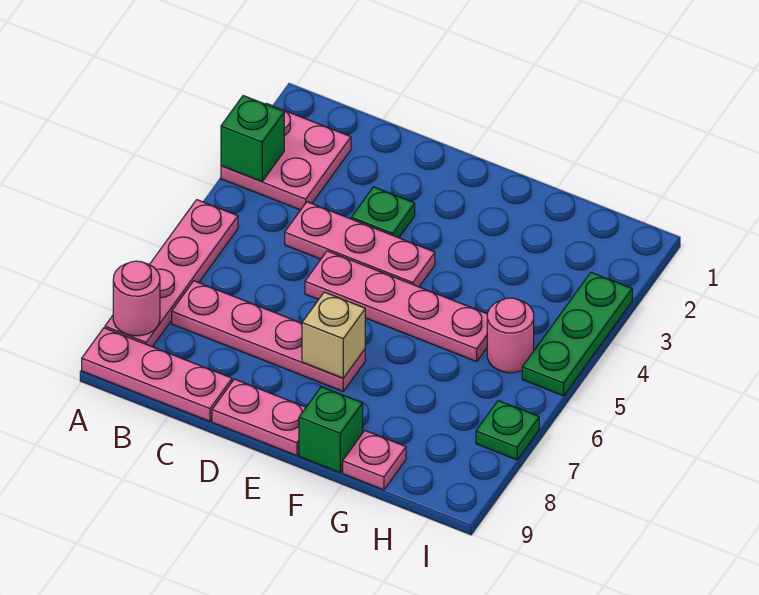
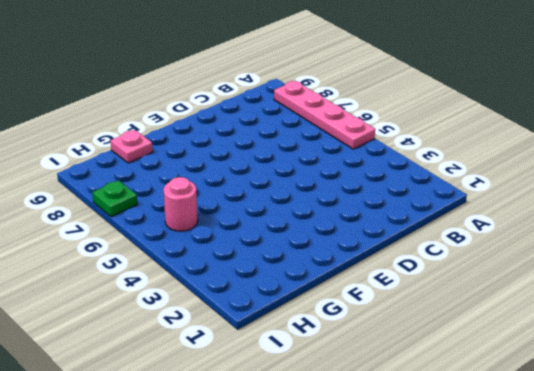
none -> pink 2x2 plate [221,103,351,210]
none -> pink 1x3 plate [82,328,232,421]
none -> pink 1x4 plate [172,281,365,391]

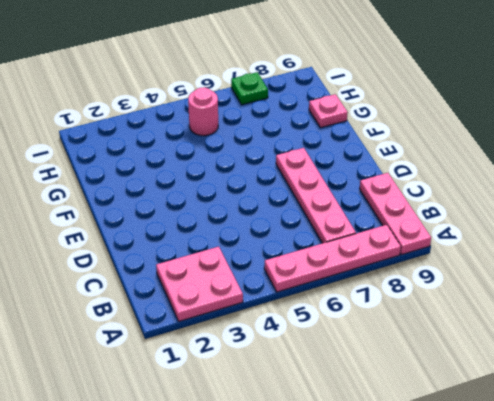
none -> pink 1x3 plate [285,202,435,287]
none -> green 1x1 plate [351,187,415,238]
none -> pink 1x4 plate [305,251,487,362]

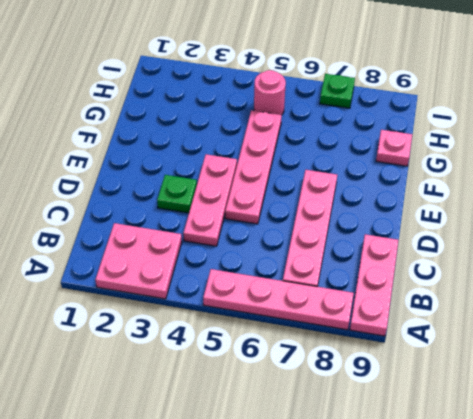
none -> pink 1x2 plate [212,379,306,456]
none -> green 1x1 brick [299,387,363,473]
none -> green 1x3 plate [522,272,632,396]

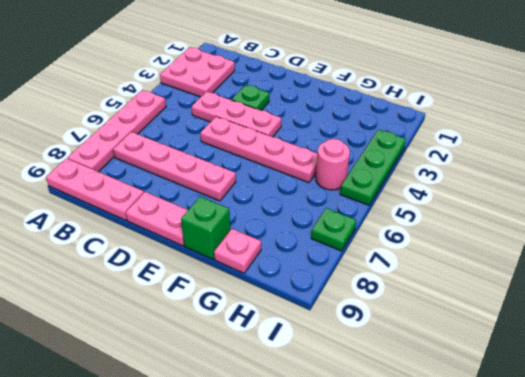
none -> green 1x1 brick [221,96,284,181]
none -> pink 1x1 round brick [113,261,160,336]
none -> tan 1x1 brick [302,292,365,378]

